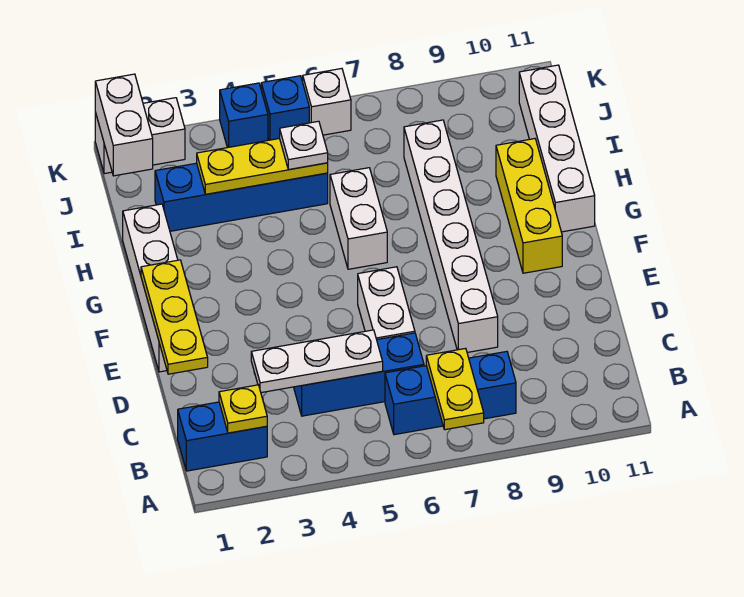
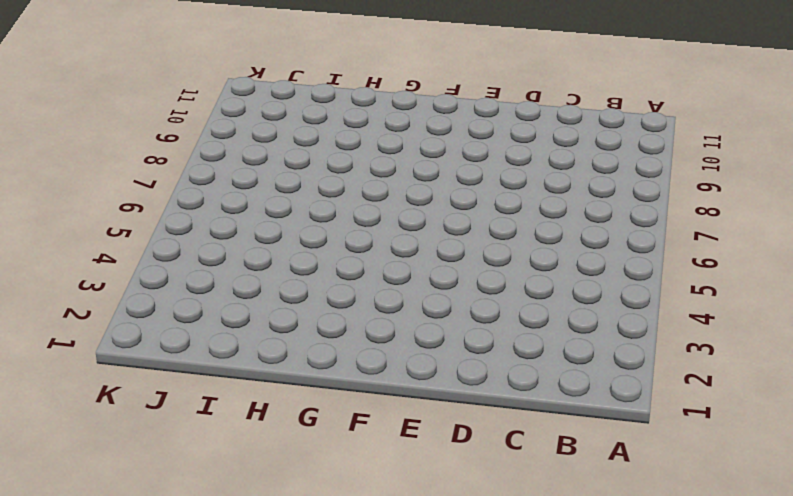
none -> blue 1x2 brick [178,402,267,471]
none -> blue 1x3 brick [385,351,516,435]
none -> blue 1x3 brick [294,333,424,416]

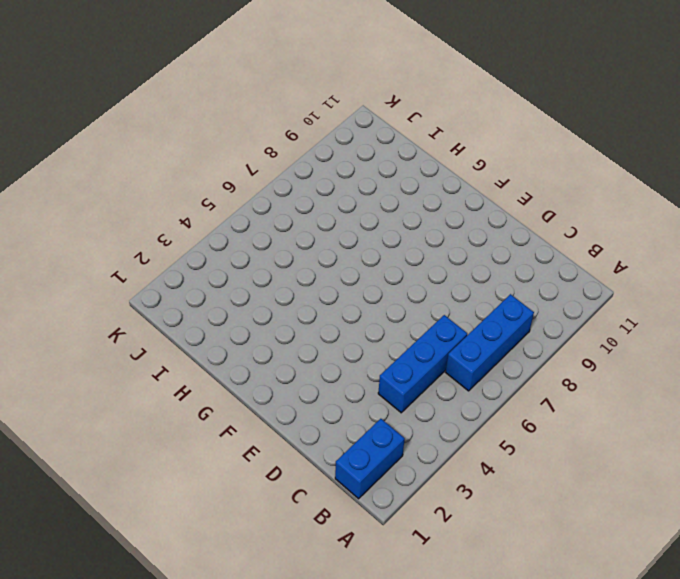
none -> white 1x2 brick [358,267,415,339]
none -> white 1x6 brick [404,120,498,352]
none -> white 1x4 brick [123,204,178,372]

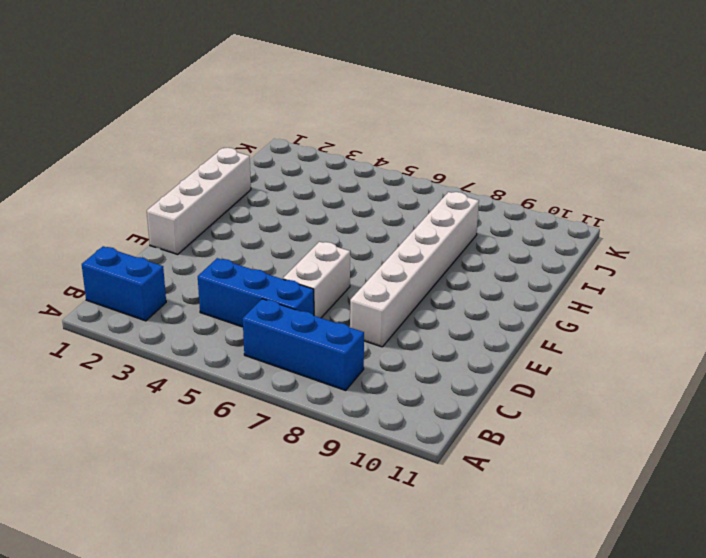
none -> yellow 1x3 brick [496,139,562,273]
none -> white 1x2 brick [330,168,387,269]
none -> white 1x4 brick [519,65,595,232]

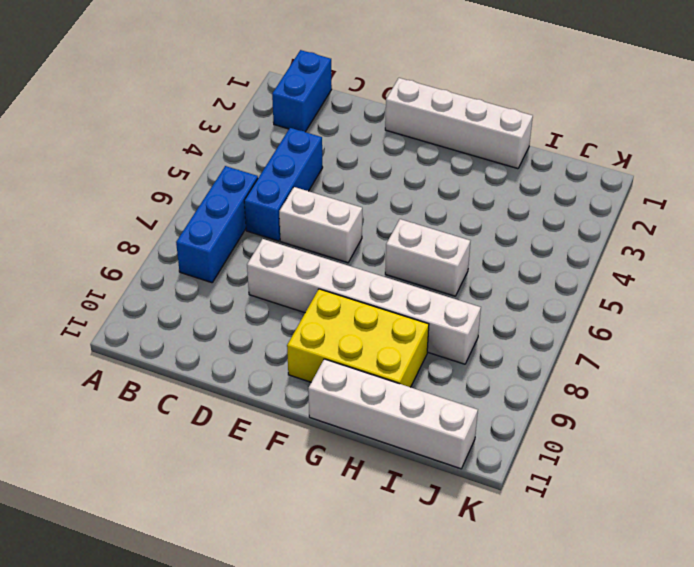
yellow 2x3 brick [287,289,429,387] -> yellow 1x3 brick [496,139,562,273]
none -> blue 1x4 brick [155,163,328,231]
none -> white 1x2 brick [95,98,185,174]
none -> blue 1x1 brick [220,83,268,148]

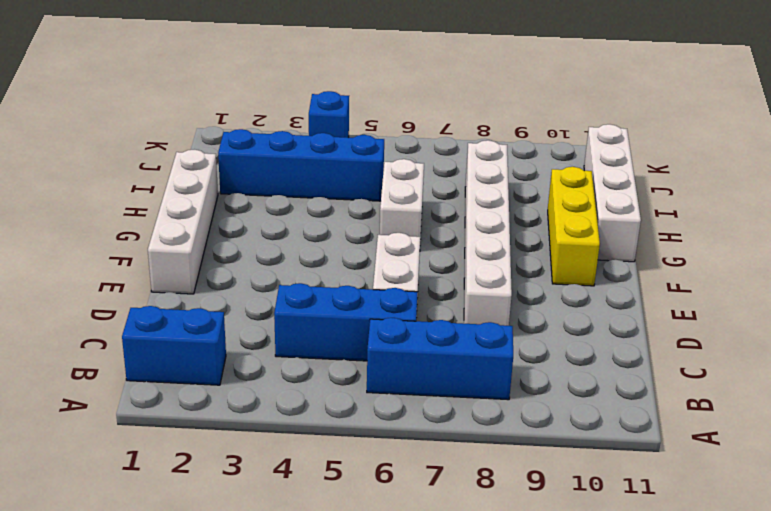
none -> white 1x2 brick [95,98,185,174]
none -> blue 1x1 brick [261,76,309,140]
none -> white 1x1 brick [303,69,351,135]

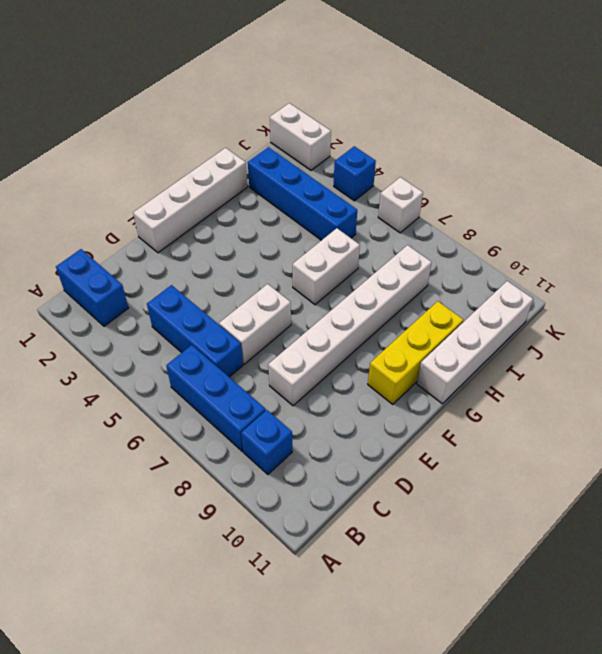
blue 1x1 brick [241,410,292,474] -> blue 1x1 brick moved to [261,76,309,140]
none -> yellow 1x2 plate [426,348,484,430]
none -> yellow 1x1 plate [219,385,267,433]
none -> white 1x3 plate [251,330,383,393]

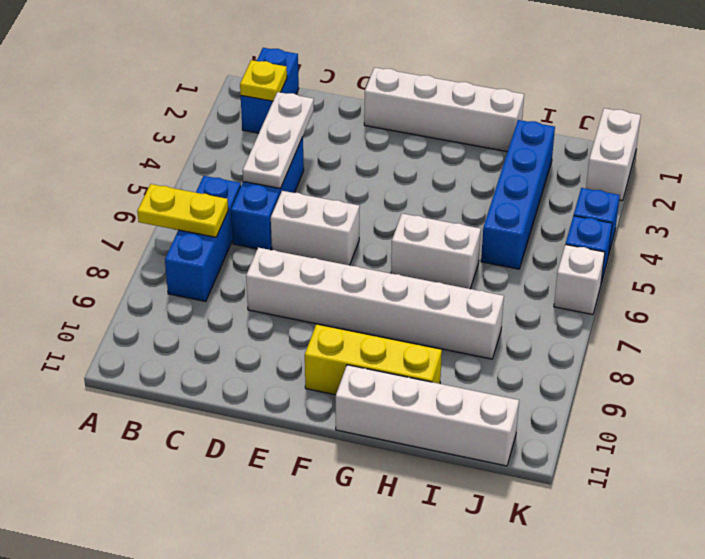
none -> yellow 1x3 plate [141,260,208,374]
none -> yellow 1x3 plate [197,138,328,194]
none -> white 1x2 brick [95,74,153,176]

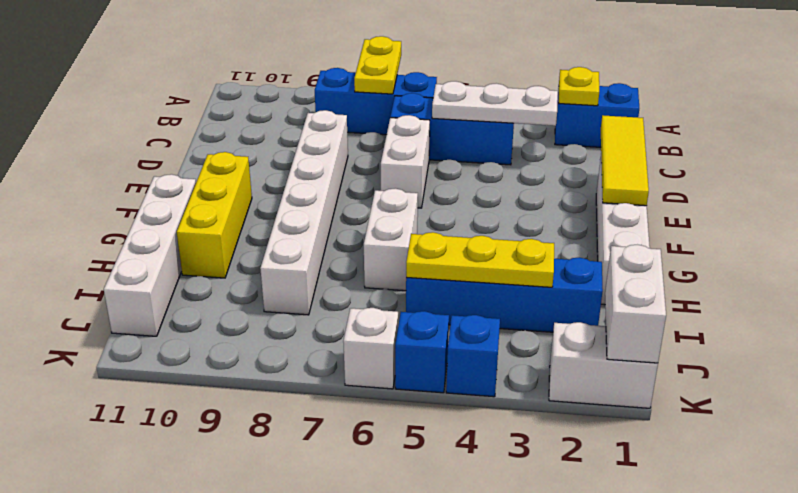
yellow 1x3 tile [601,115,649,206] -> yellow 1x3 plate [141,260,208,374]
none -> white 1x1 plate [280,121,328,170]

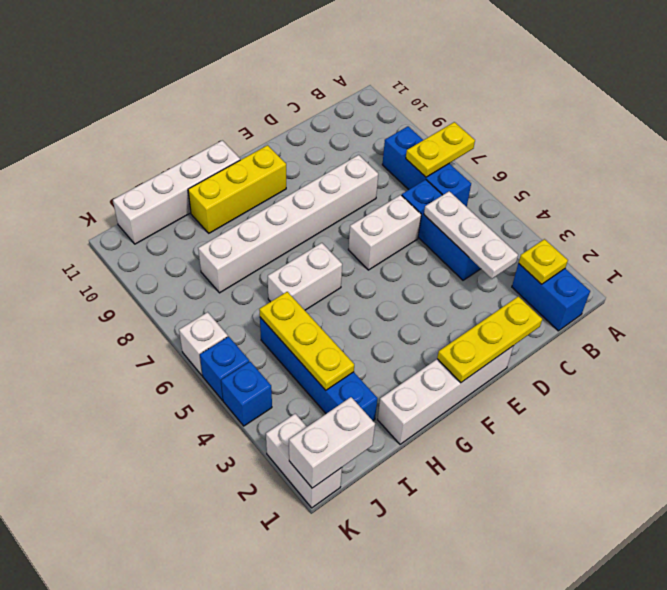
none -> white 1x1 plate [280,121,328,170]

